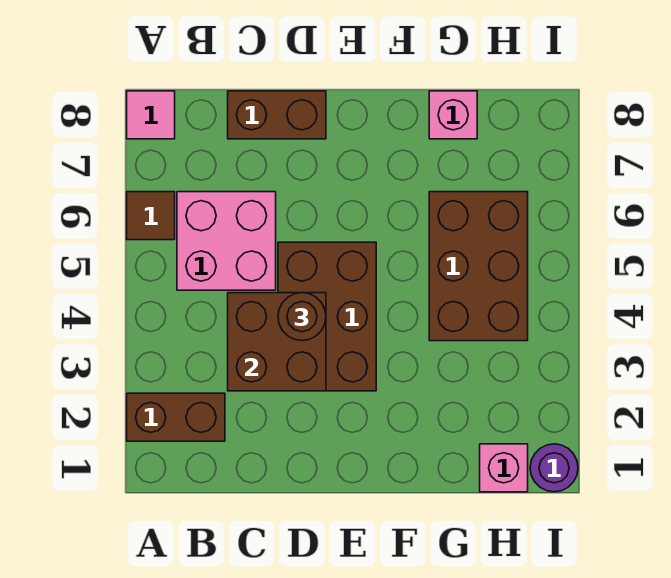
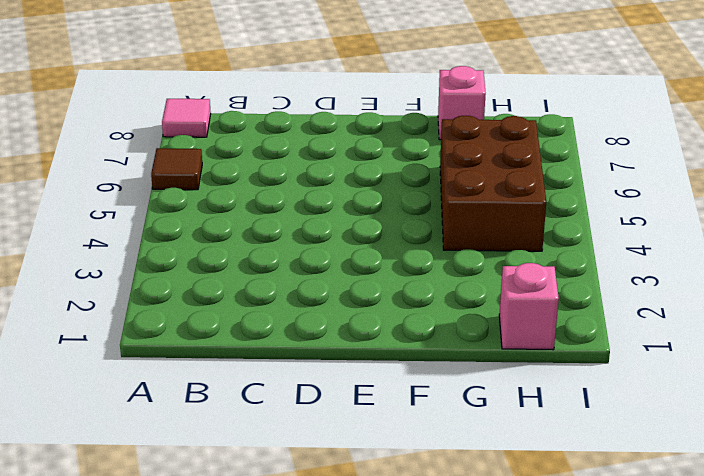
none -> brown 1x2 brick [127,393,225,441]
none -> pink 2x2 brick [177,192,276,290]
none -> brown 1x2 brick [228,91,326,139]

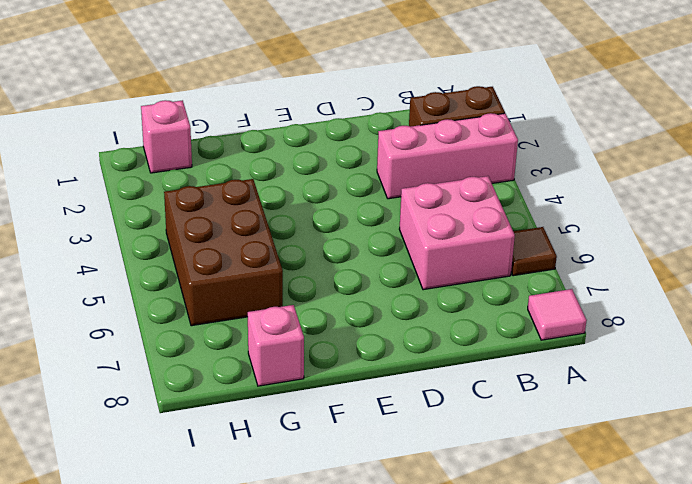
pink 1x3 brick [377,113,518,199] -> none
none -> brown 1x2 brick [228,91,326,139]
none -> brown 2x3 brick [278,242,376,391]
none -> purple 1x1 round brick [530,444,578,492]

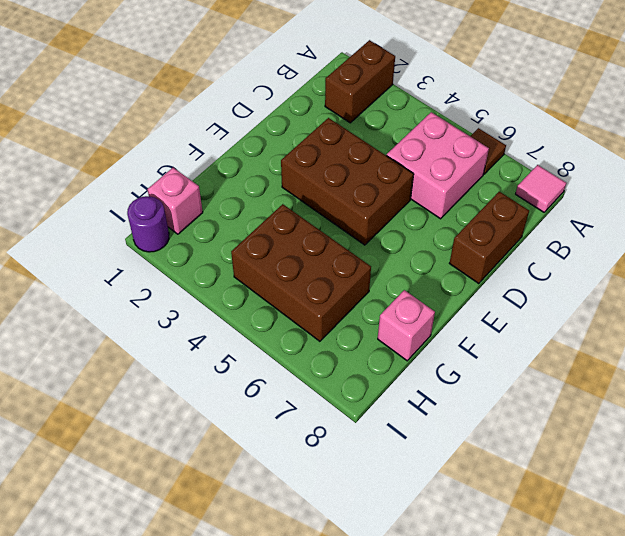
none -> brown 2x2 brick [228,293,326,391]
none -> brown 1x1 round brick [278,293,326,341]

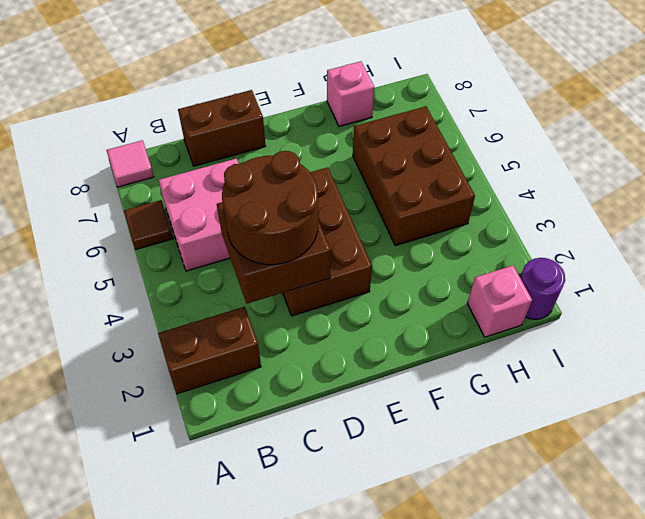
brown 2x2 round brick [222,151,318,265] -> brown 1x1 round brick [278,293,326,341]

